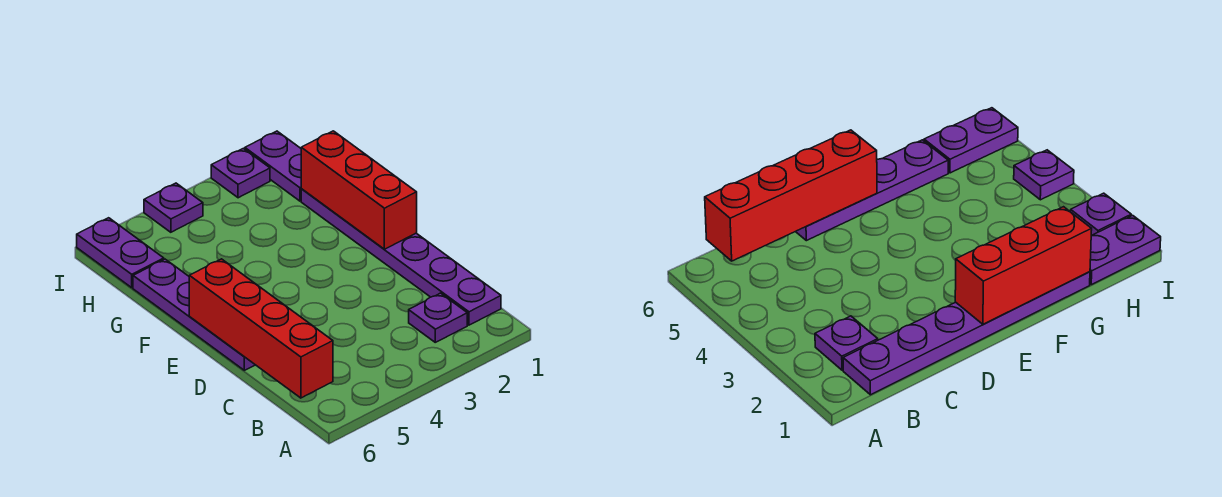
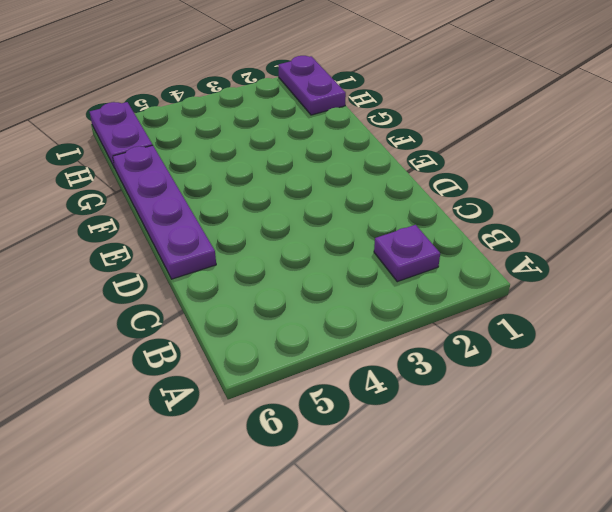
none -> purple 1x6 plate [301,189,501,325]
none -> purple 1x1 plate [211,148,270,198]

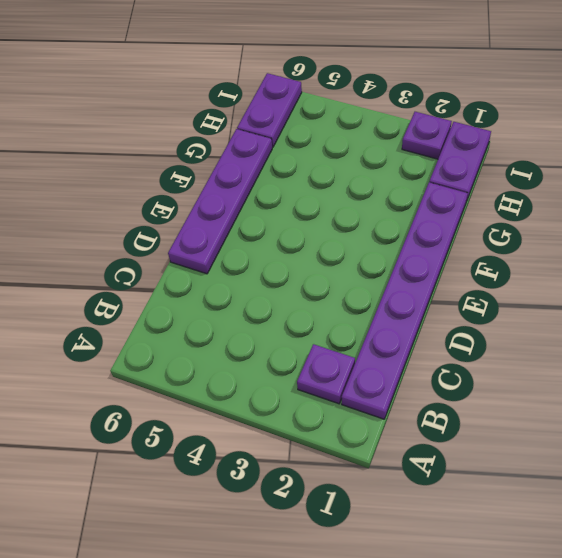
none -> purple 1x1 plate [144,183,203,232]
none -> red 1x4 brick [189,259,333,398]

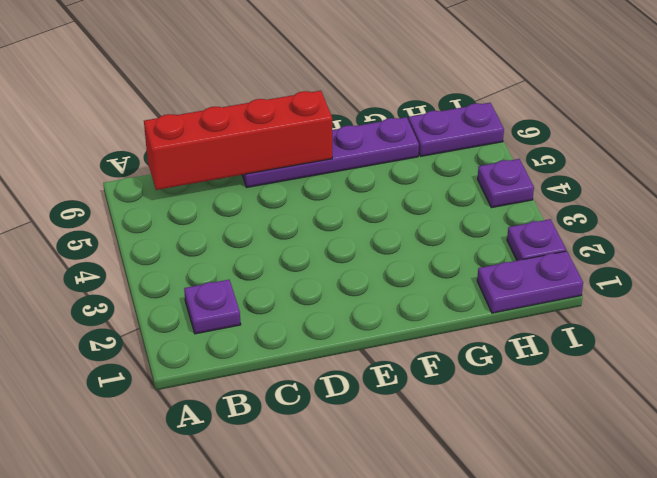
none -> purple 1x6 plate [301,189,501,325]
none -> red 1x3 brick [301,131,417,249]

